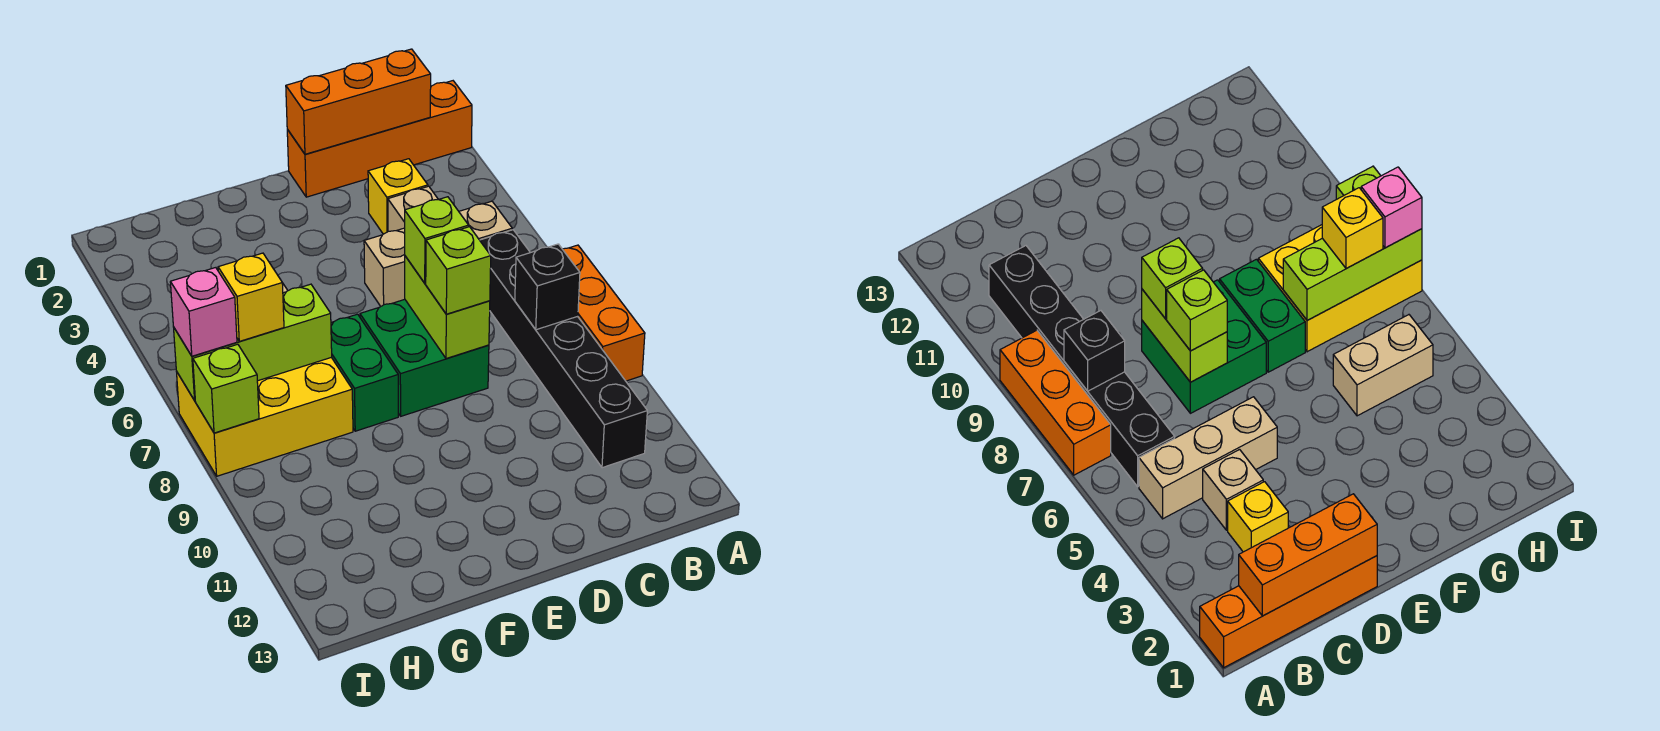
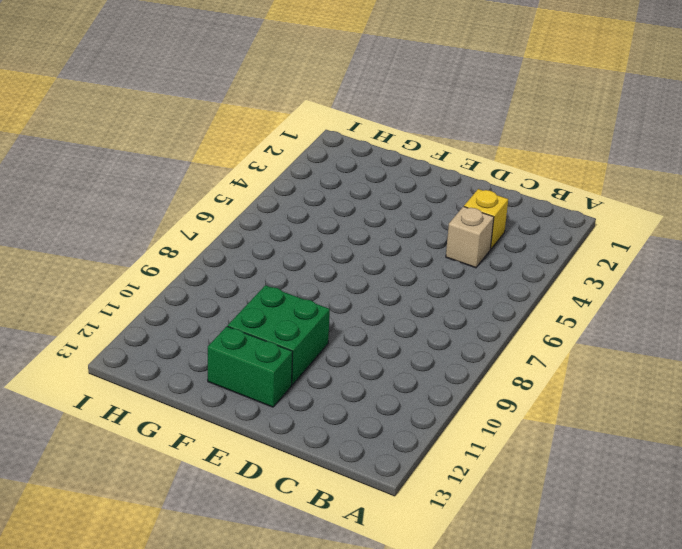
green 2x2 brick [228,285,330,385] -> green 2x2 brick moved to [360,299,489,416]
green 1x2 brick [208,326,293,407] -> green 1x2 brick turned to [331,314,398,431]
none -> orange 1x4 brick [287,81,472,197]
none -> orange 1x3 brick [563,245,645,381]
none -> tan 1x3 brick [364,201,512,306]

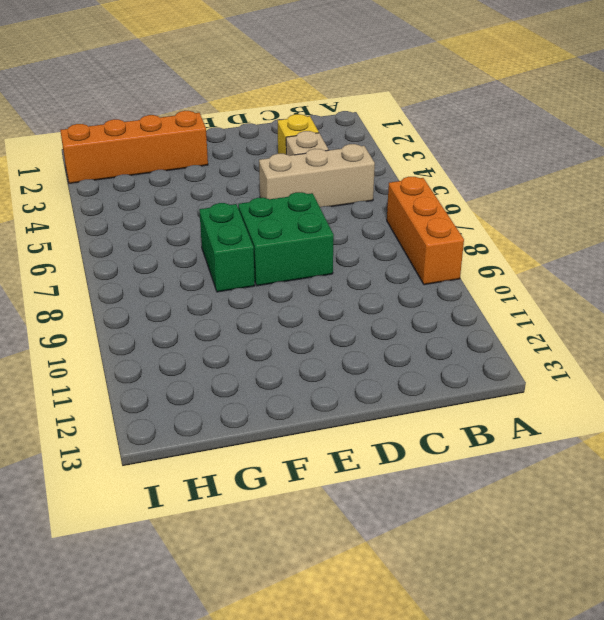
orange 1x4 brick [60,111,208,183] -> orange 1x4 brick moved to [287,81,472,197]
none -> black 1x6 brick [480,230,647,468]
none -> tan 1x2 brick [1333,315,1433,416]
none -> yellow 2x3 brick [176,357,353,476]

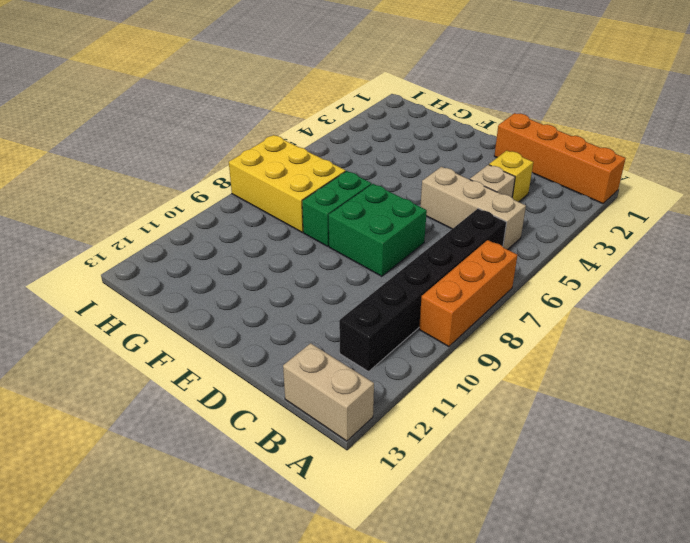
tan 1x2 brick [283,343,374,441] -> tan 1x2 brick moved to [1333,315,1433,416]
none -> orange 1x3 brick [286,49,431,154]
none -> black 1x1 brick [515,244,580,330]
none -> lime 1x2 brick [405,256,490,359]

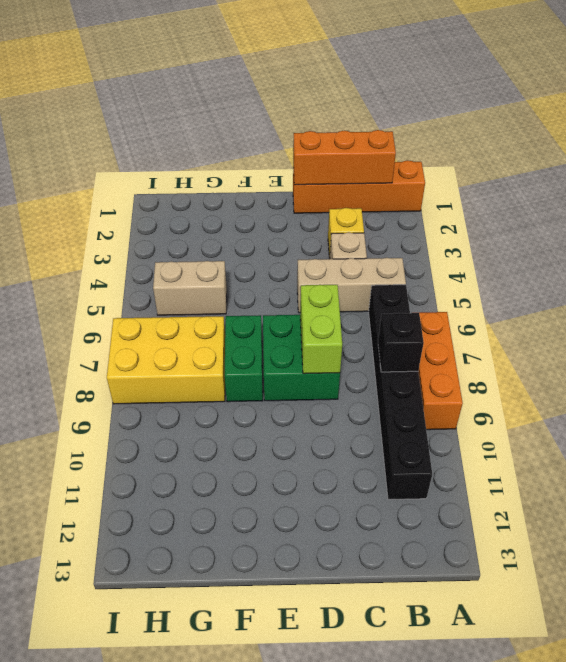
none -> lime 1x3 brick [174,284,332,400]
none -> lime 1x1 brick [193,344,259,433]
none -> lime 1x1 brick [405,197,469,283]

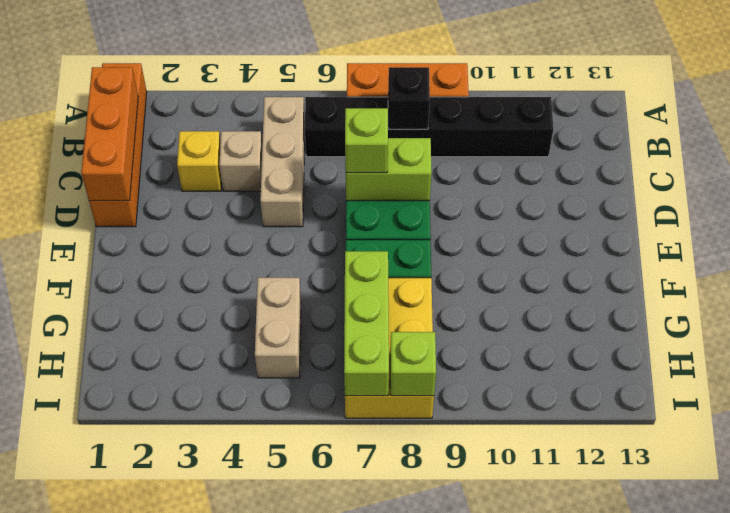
none -> lime 1x1 brick [426,227,491,314]
none -> yellow 1x1 brick [218,253,284,341]
none -> pink 1x1 brick [170,268,237,356]

